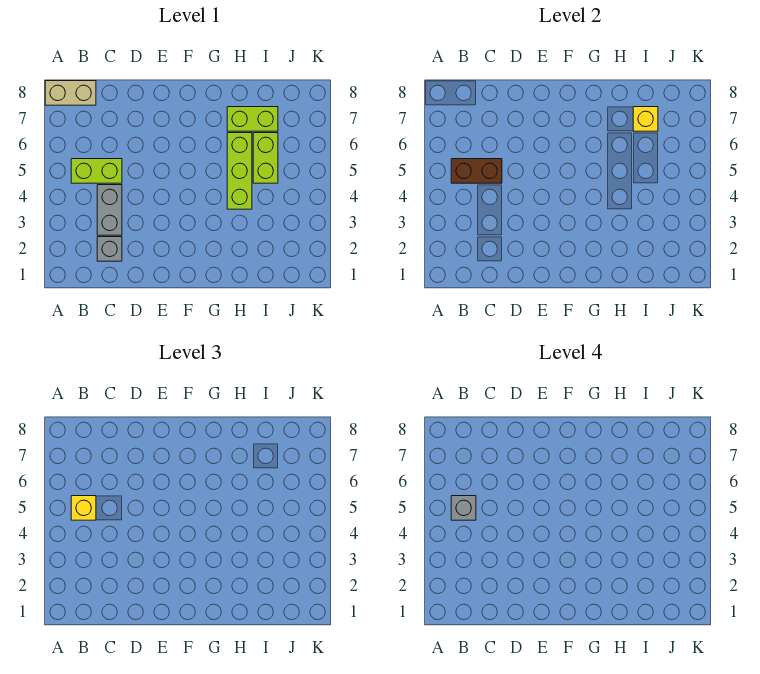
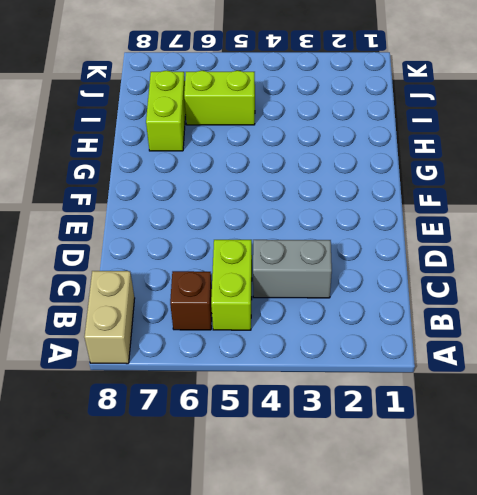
brown 1x1 brick [170,271,212,330] -> none
none -> grey 1x1 brick [97,237,122,261]
none -> lime 1x3 brick [227,133,252,209]

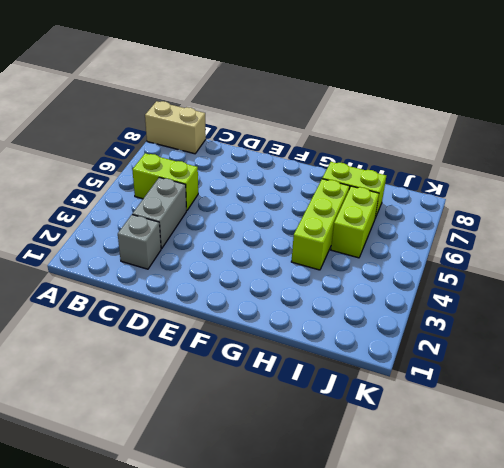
none -> brown 1x2 brick [451,159,502,183]
none -> yellow 1x1 brick [633,107,658,131]

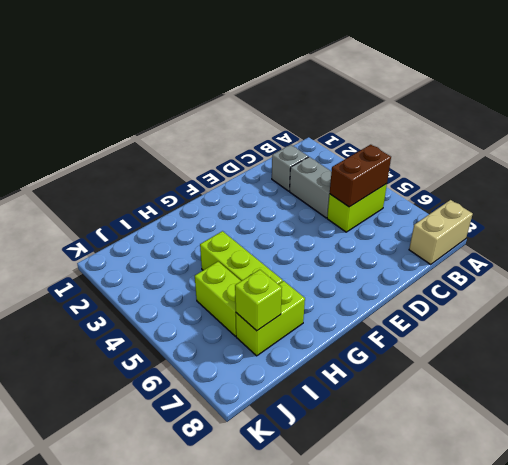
lime 1x1 brick [235,270,282,331] -> yellow 1x1 brick [633,107,658,131]
none -> yellow 1x1 brick [71,496,96,520]
none -> grey 1x1 brick [451,496,476,520]

